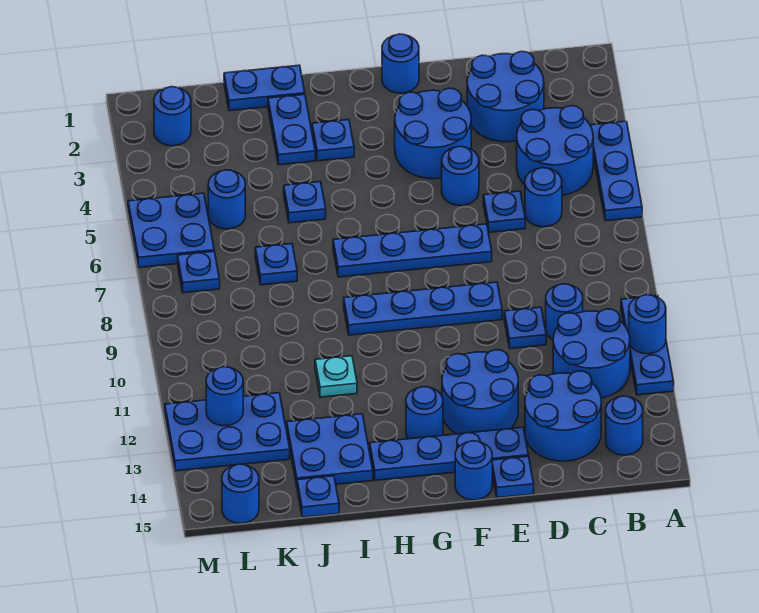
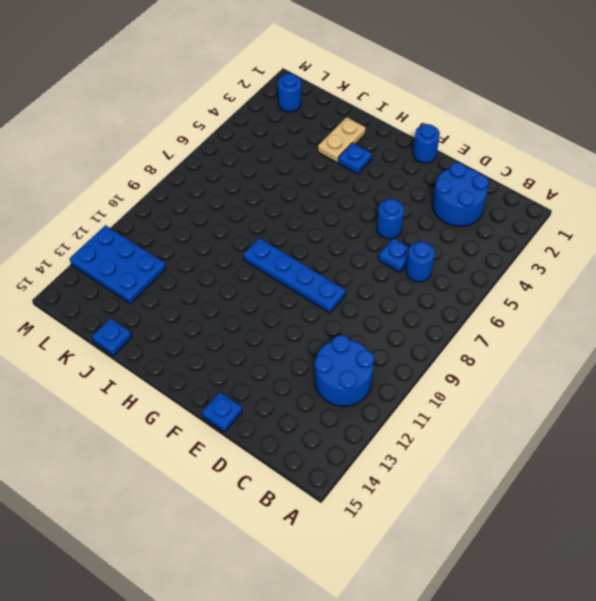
tan 1x2 plate [318,117,366,163] -> blue 1x2 plate [268,94,315,165]
none -> blue 1x3 plate [590,121,642,221]
none -> blue 1x3 plate [621,295,674,395]
none -> blue 2x2 round brick [517,106,593,195]
none -> blue 1x1 round brick [606,396,643,455]

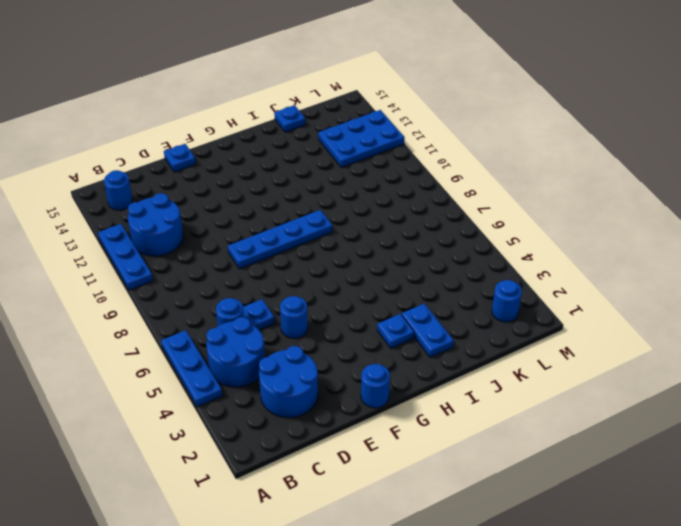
none -> blue 1x1 round brick [546,284,583,340]
none -> blue 2x2 round brick [525,371,601,461]
none -> blue 1x1 plate [504,307,546,349]
none -> blue 2x2 round brick [395,88,471,179]

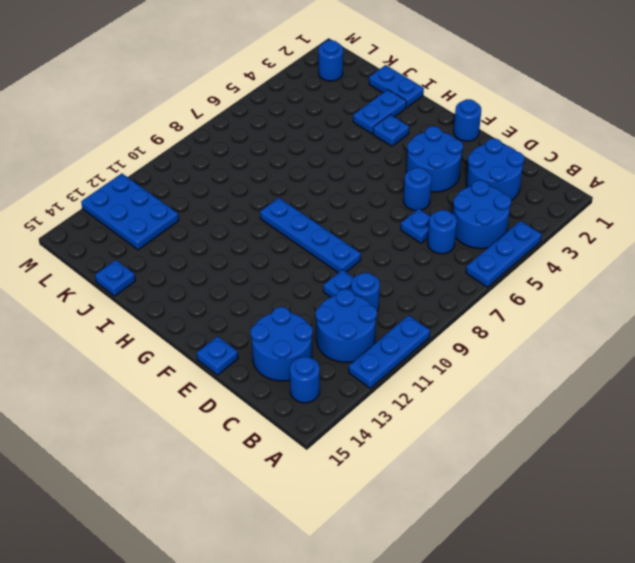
none -> blue 1x4 plate [333,224,492,277]
none -> blue 2x2 round brick [442,350,518,434]
none -> blue 1x4 plate [370,427,528,480]
none -> blue 1x1 round brick [455,441,492,500]

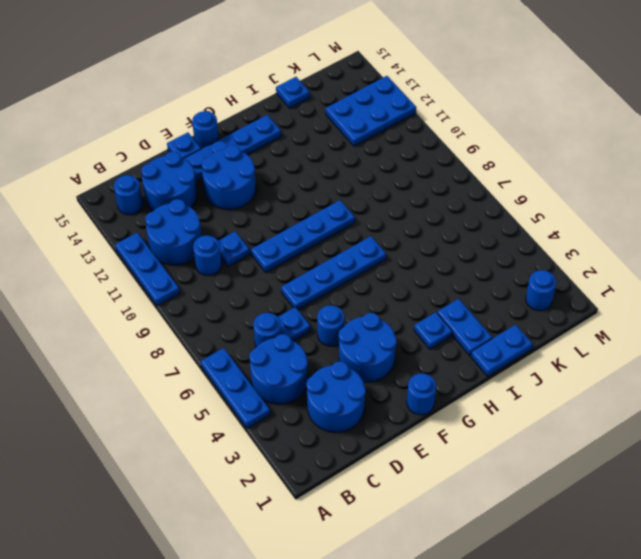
none -> blue 1x1 round brick [406,387,443,439]
none -> blue 1x1 plate [284,182,326,223]
none -> cyan 1x1 plate [315,356,357,397]
none -> blue 2x2 plate [287,414,373,486]

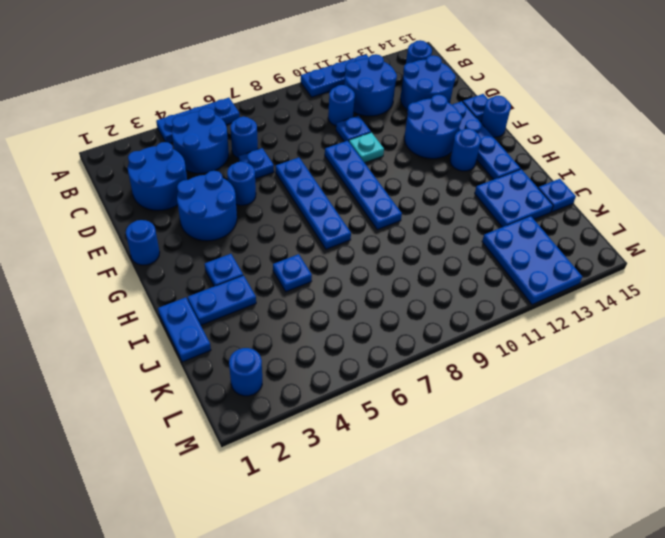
cyan 1x1 plate [349,132,384,163] -> cyan 1x1 plate moved to [315,356,357,397]
none -> blue 1x1 plate [255,244,297,285]
none -> blue 1x1 round brick [208,170,245,229]
none -> blue 2x2 plate [128,193,214,268]
none -> blue 1x1 plate [178,251,220,293]

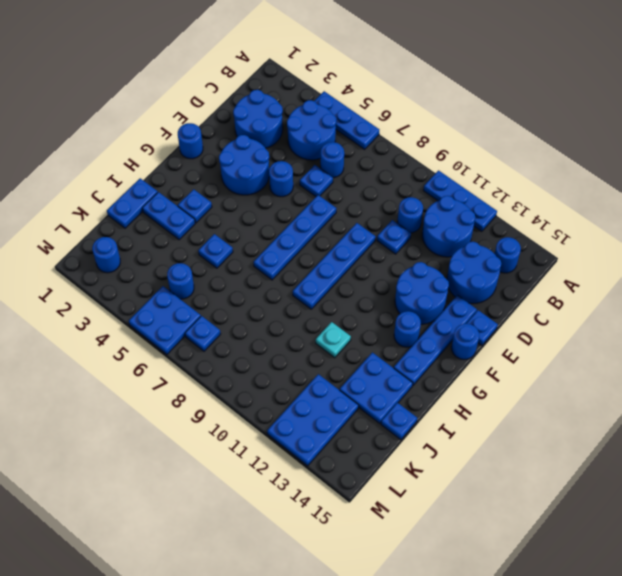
none -> blue 1x1 plate [255,244,297,285]
none -> blue 1x1 round brick [222,464,259,523]
none -> blue 1x1 round brick [629,295,666,354]
none -> blue 1x1 round brick [206,367,243,426]

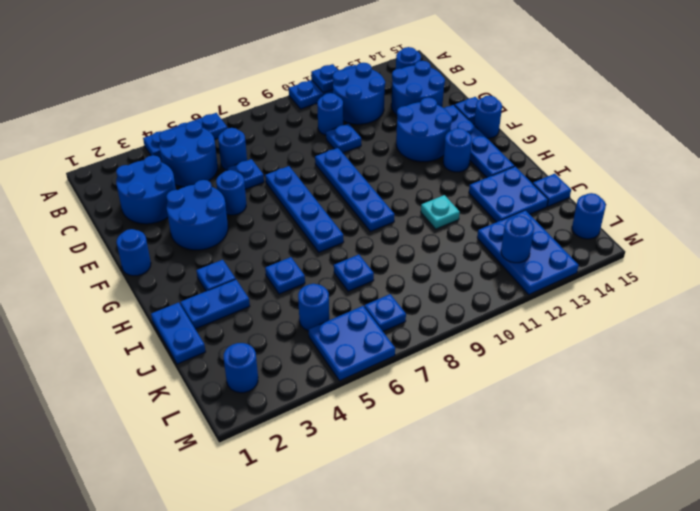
blue 1x1 plate [311,64,339,93] -> blue 1x1 round brick [629,295,666,354]

